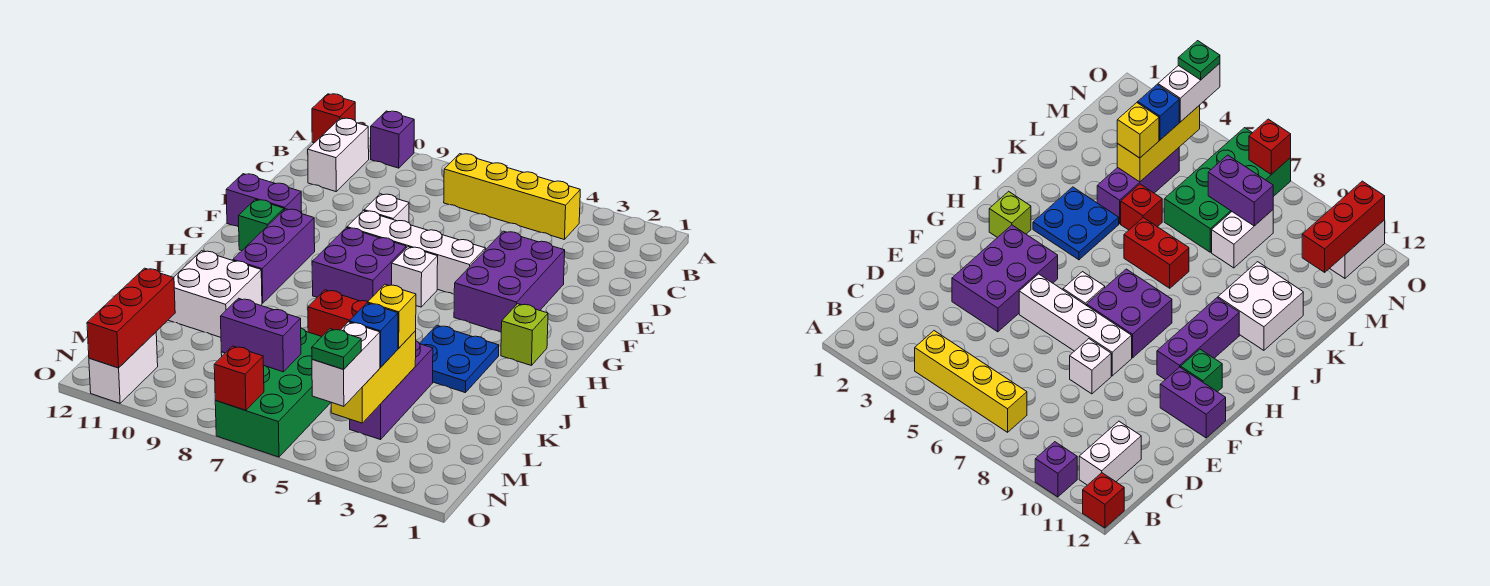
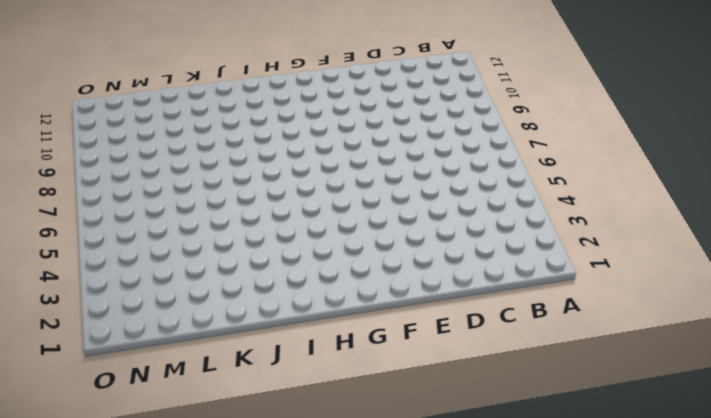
none -> purple 1x1 brick [371,111,414,168]
none -> red 1x1 brick [312,94,355,143]
none -> yellow 1x4 brick [444,154,580,240]

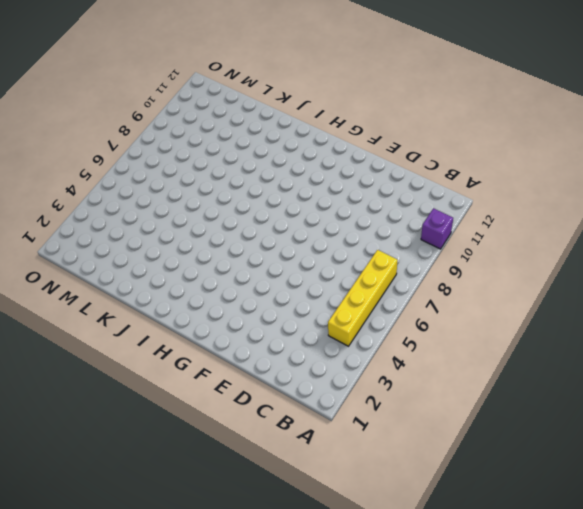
none -> red 1x1 brick [312,94,355,143]
none -> white 1x2 brick [308,118,369,191]
none -> purple 2x3 brick [454,231,565,332]

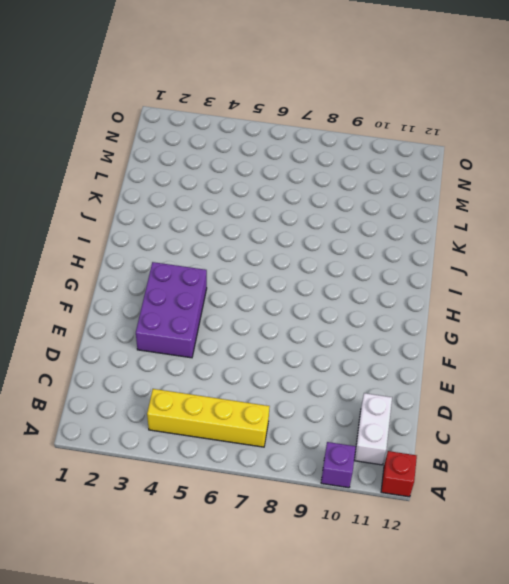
none -> white 1x1 brick [364,194,409,223]
none -> white 1x4 brick [347,211,485,294]
none -> purple 1x2 brick [226,174,302,227]

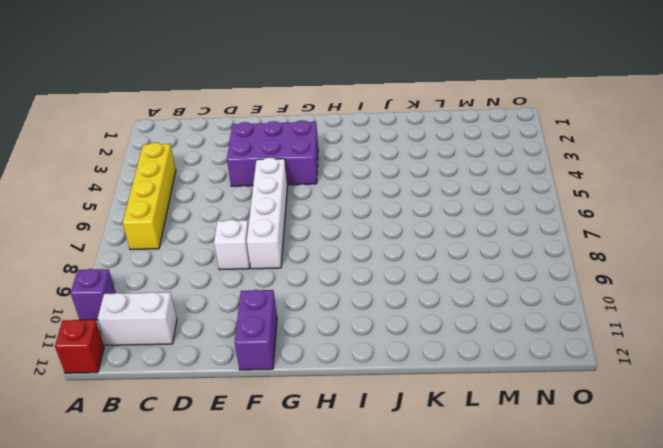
none -> white 1x1 brick [392,247,438,307]
none -> purple 2x2 brick [312,228,406,301]
none -> purple 1x3 brick [233,209,315,303]

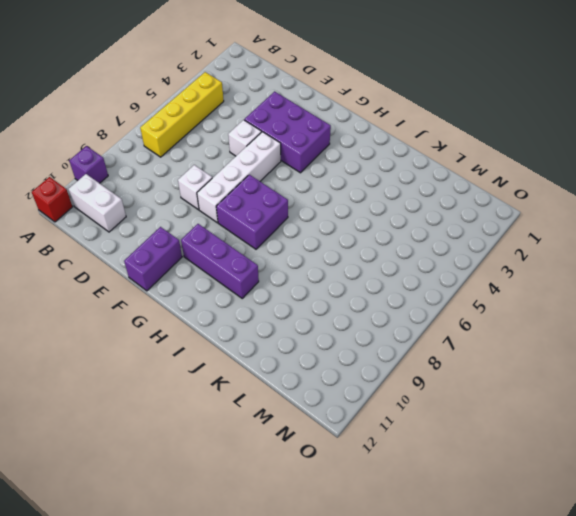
white 1x1 brick [228,120,261,156] -> white 1x1 brick moved to [392,247,438,307]
none -> green 1x1 brick [238,199,284,251]
none -> lime 1x1 brick [501,304,548,365]
none -> blue 2x2 plate [419,325,499,393]

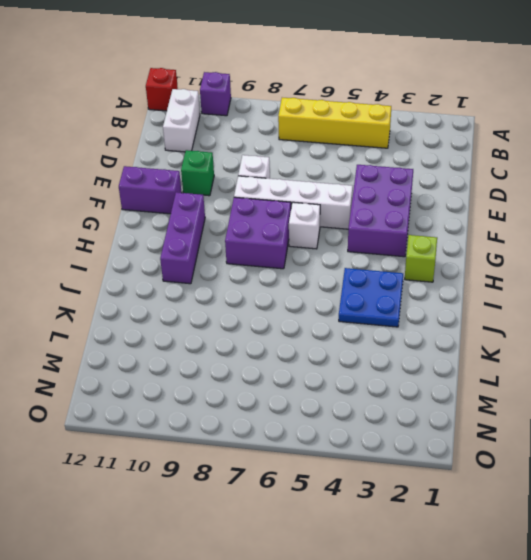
green 1x1 brick [181,150,214,196] -> green 1x1 brick moved to [238,199,284,251]
none -> red 1x2 brick [308,290,368,337]
none -> white 2x2 brick [169,251,262,337]
none -> purple 1x3 brick [350,341,433,440]

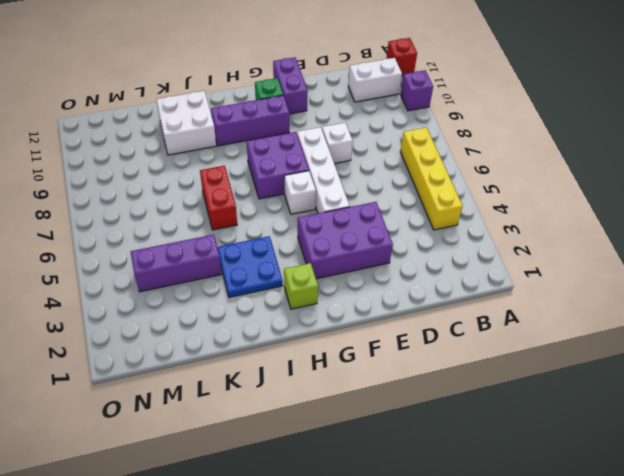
none -> red 1x1 brick [1121,184,1162,230]
none -> green 2x4 brick [215,328,331,457]
none -> white 1x2 brick [1212,210,1273,268]

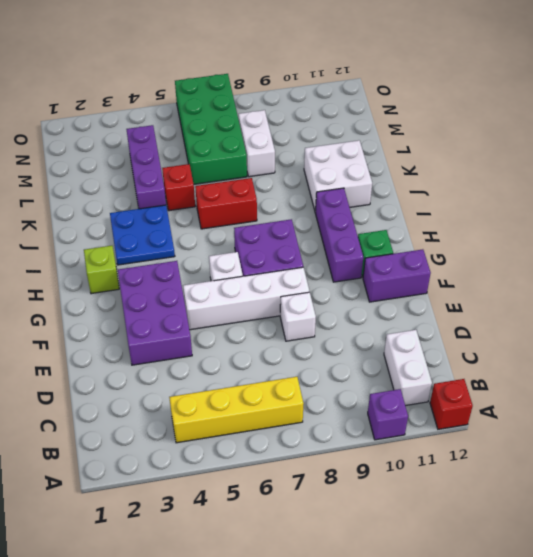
none -> white 1x2 brick [89,332,158,403]
none -> yellow 1x3 brick [331,331,416,423]
none -> purple 1x2 brick [221,298,301,372]

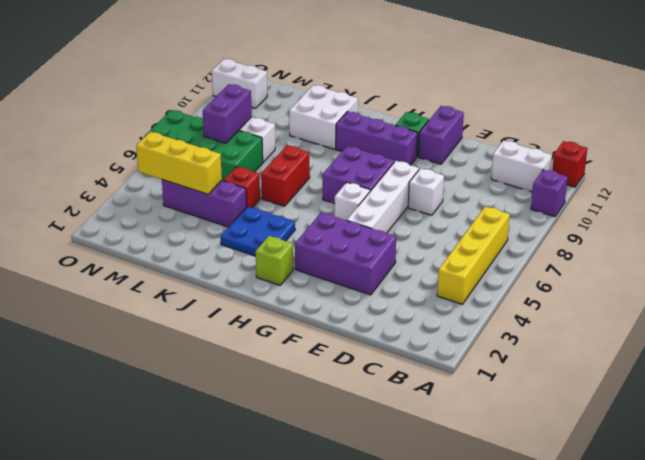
none -> red 1x3 brick [87,268,175,368]
none -> red 1x1 brick [214,346,264,410]
none -> yellow 1x1 brick [368,284,416,348]

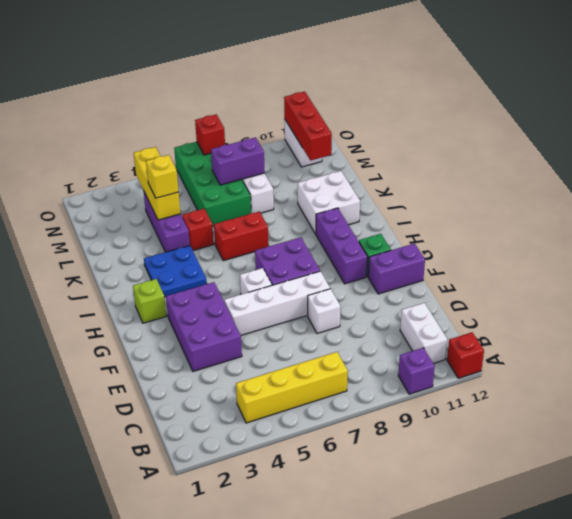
none -> blue 1x1 brick [349,303,398,367]
none -> white 1x2 brick [312,322,380,406]
none -> green 1x1 plate [312,329,361,369]

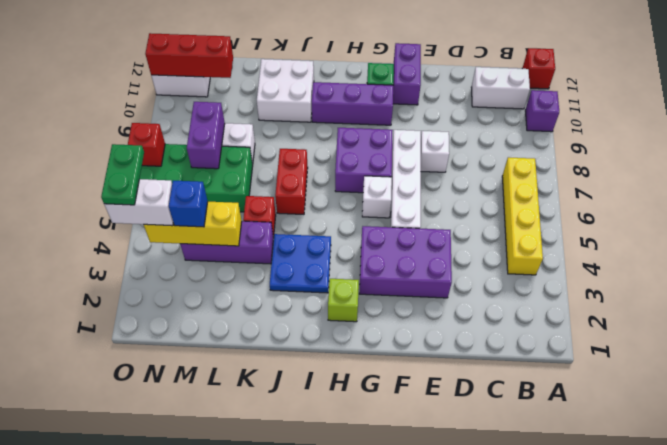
green 1x2 plate [101,144,144,205] -> green 1x1 plate [312,329,361,369]
none -> yellow 1x1 brick [368,284,416,348]

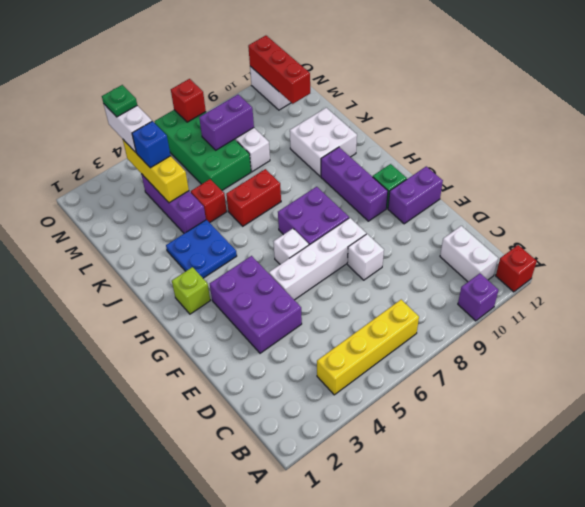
none -> yellow 1x1 brick [368,284,416,348]

